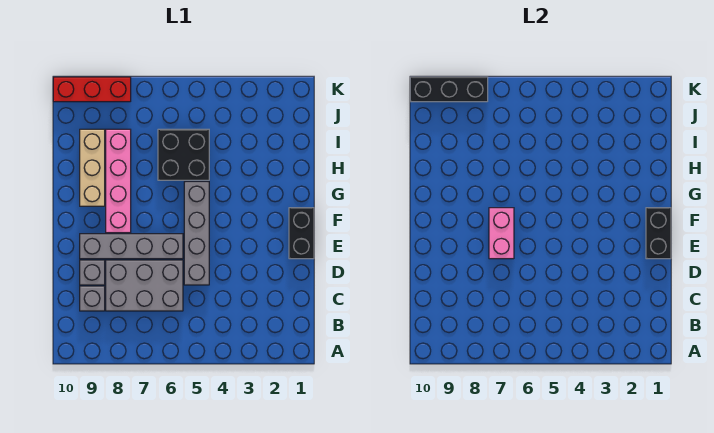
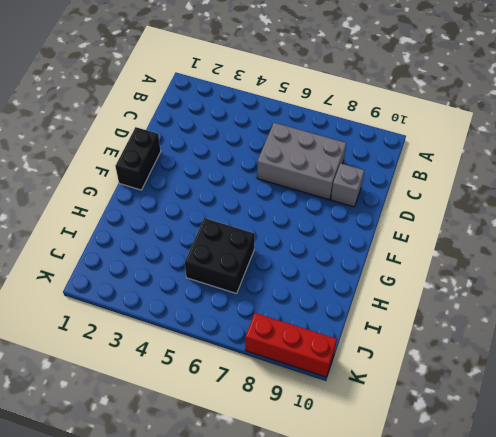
none -> grey 1x1 brick [80,286,105,311]
none -> grey 1x4 brick [184,182,209,285]
none -> grey 1x4 brick [80,234,183,259]

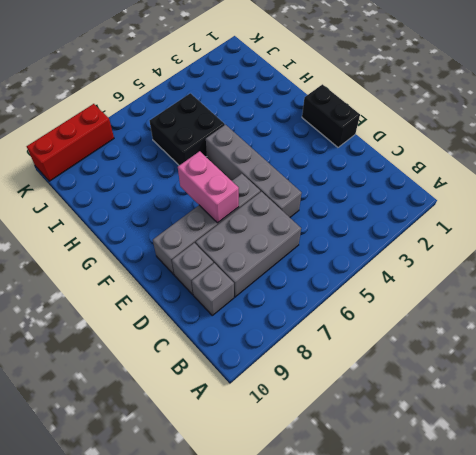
none -> pink 1x4 brick [106,129,131,233]
none -> tan 1x3 brick [80,129,105,206]
none -> black 1x2 brick [646,208,671,259]

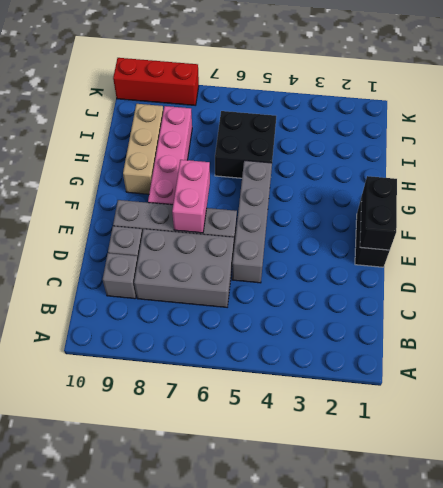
none -> black 1x3 brick [410,77,488,102]

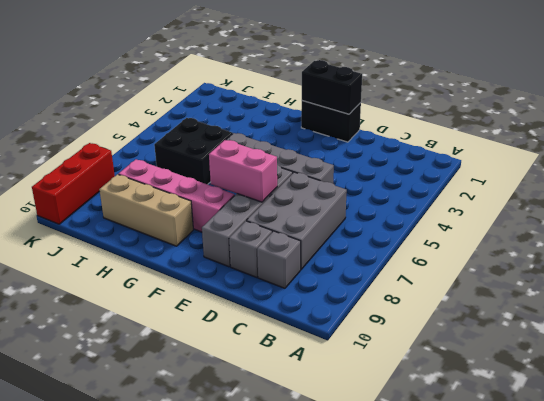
none -> black 1x3 brick [410,77,488,102]

